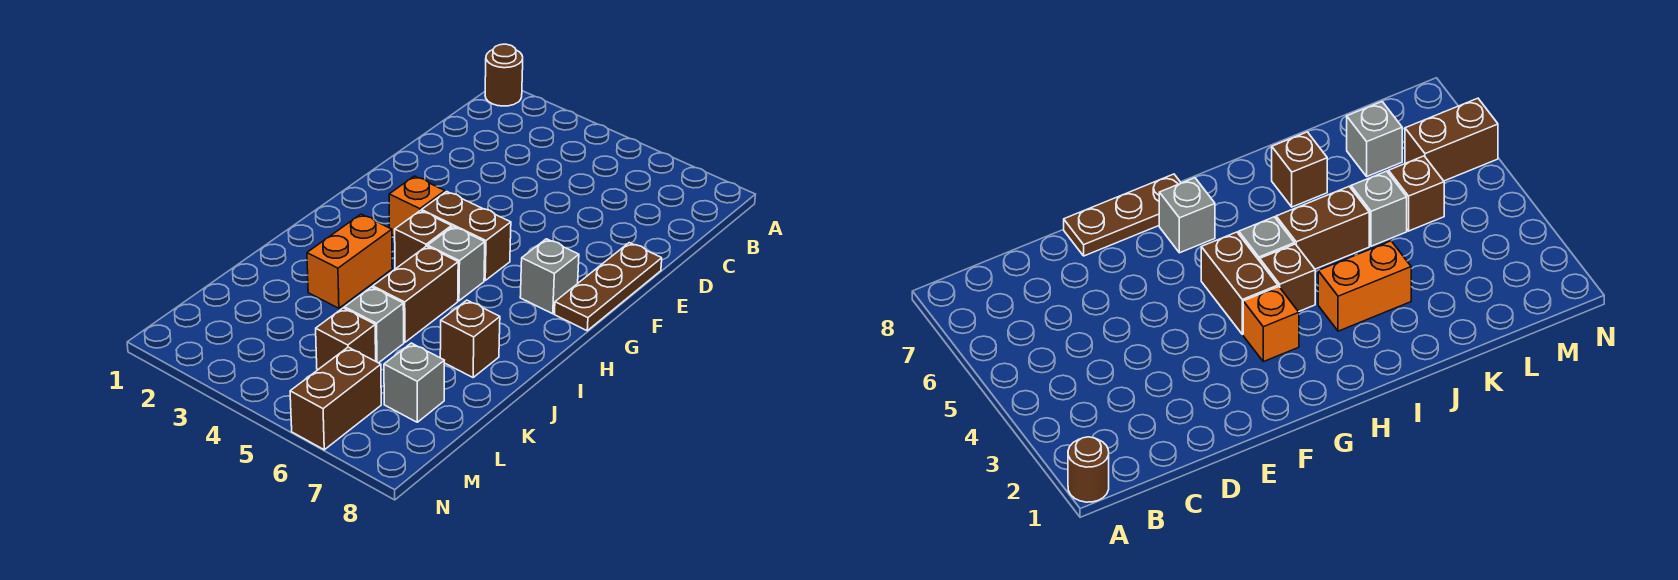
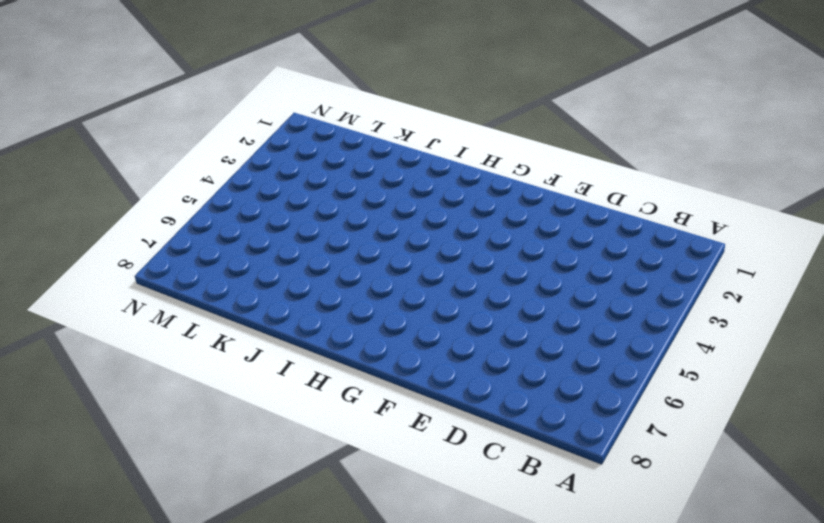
none -> brown 1x1 round brick [485,44,523,106]
none -> brown 1x3 plate [554,243,662,331]
none -> orange 1x1 brick [389,176,445,236]

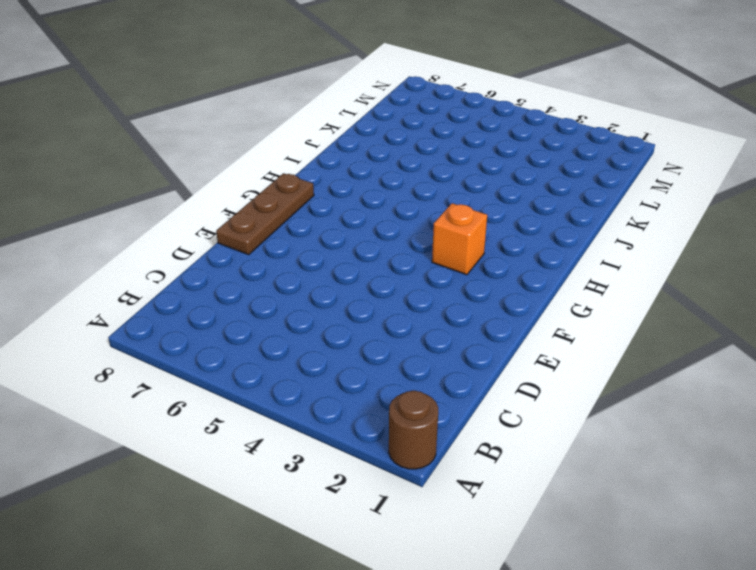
none -> brown 1x2 brick [422,192,511,280]
none -> grey 1x1 brick [520,239,579,314]
none -> brown 1x1 brick [395,211,452,269]

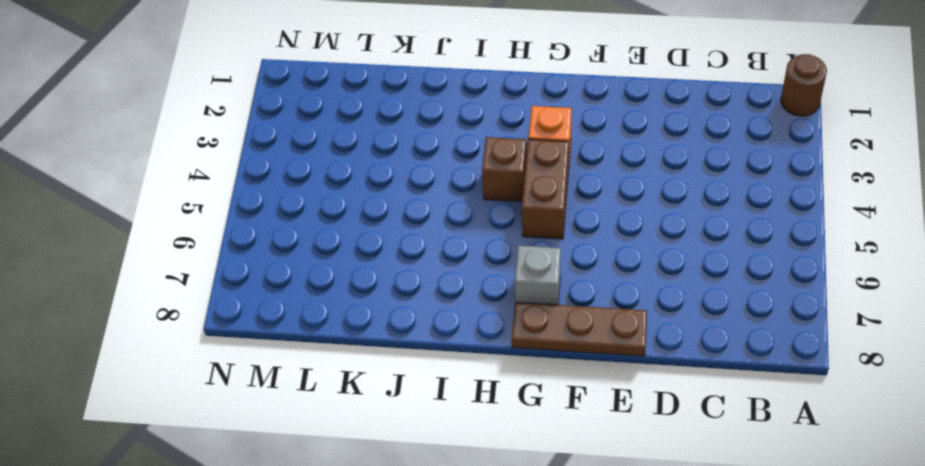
none -> grey 1x1 brick [428,227,485,301]
none -> orange 1x2 brick [307,214,392,308]
none -> brown 1x2 brick [373,246,458,342]

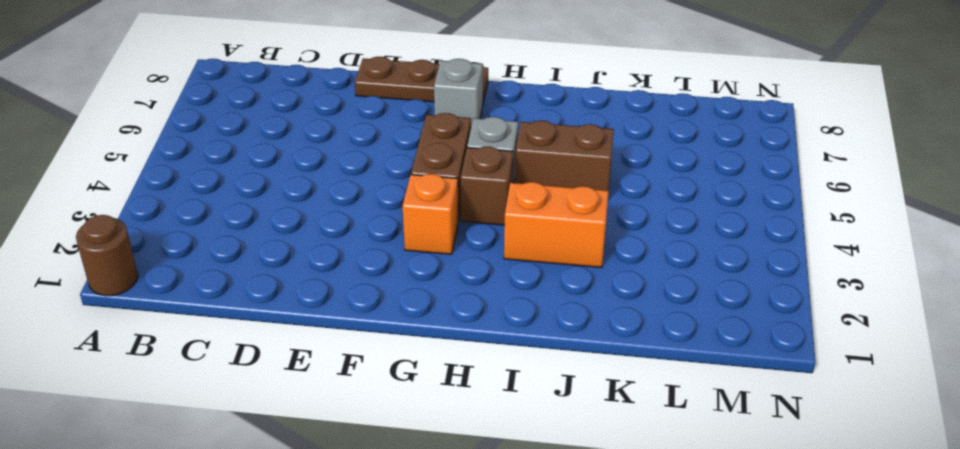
none -> brown 1x1 brick [440,300,500,377]
none -> grey 1x1 brick [344,287,404,363]
none -> brown 1x1 brick [316,308,376,369]

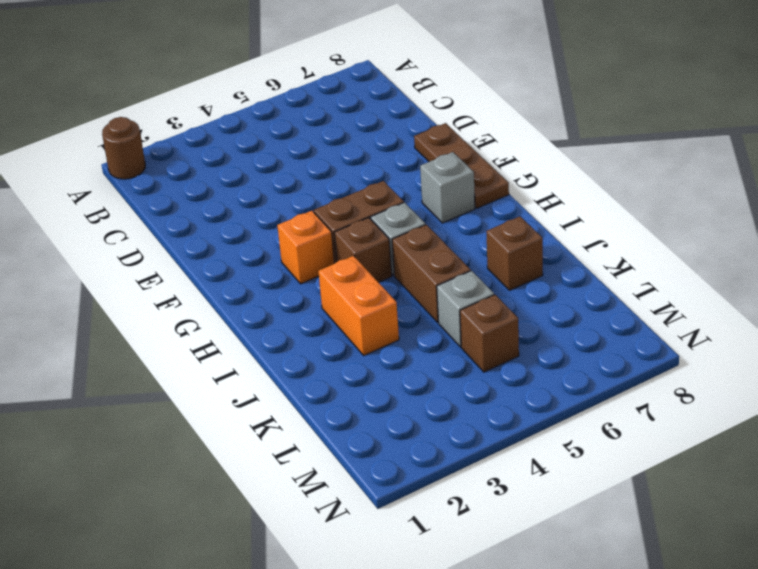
none -> grey 1x1 brick [384,343,444,422]
none -> brown 1x2 brick [290,347,381,450]

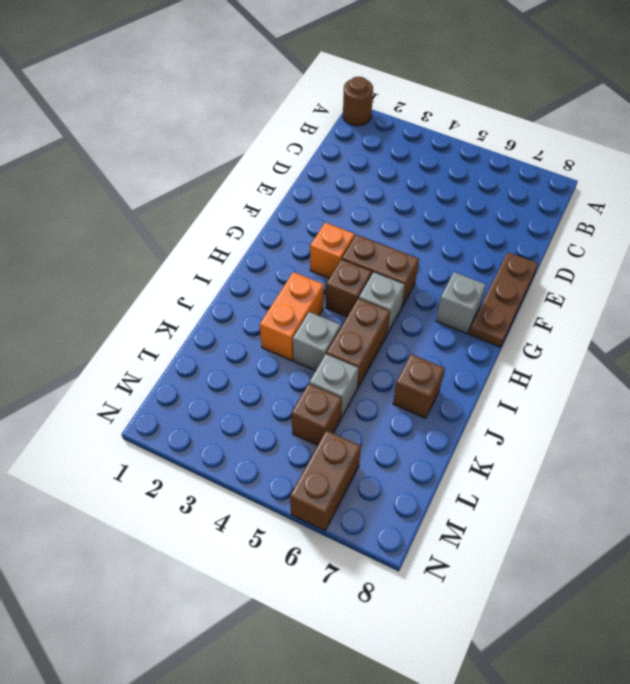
grey 1x1 brick [293,312,341,371] -> grey 1x1 brick moved to [384,343,444,422]

